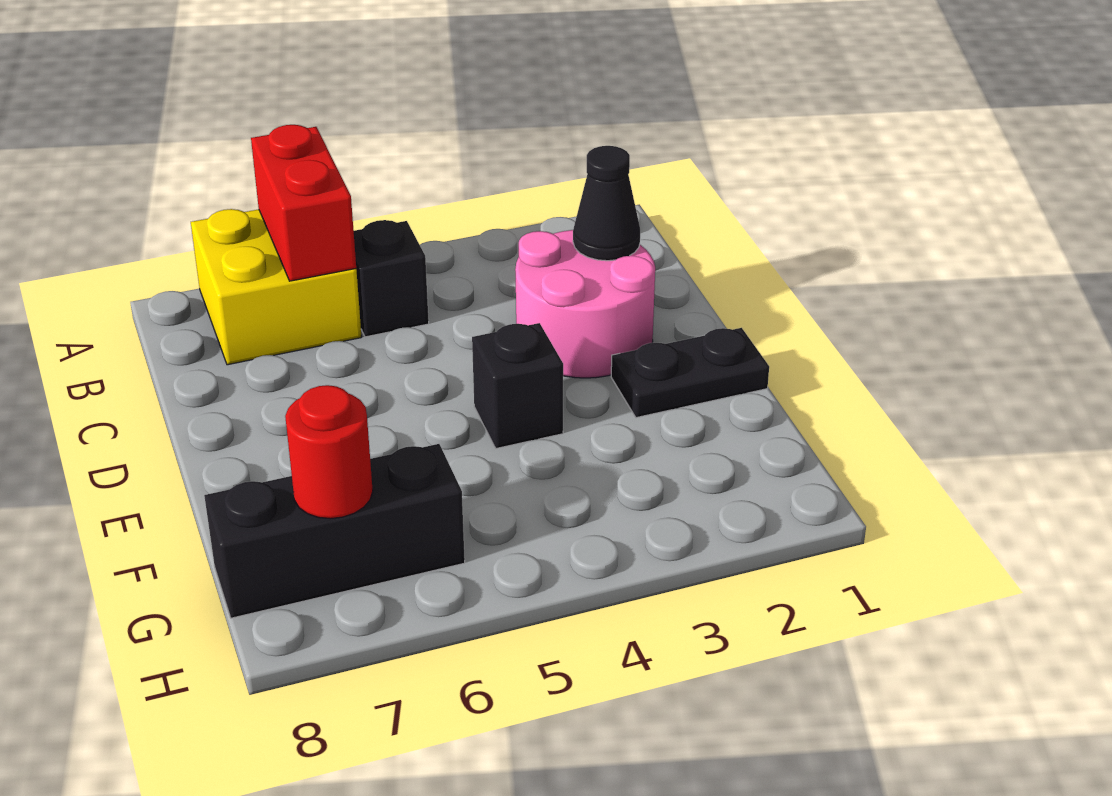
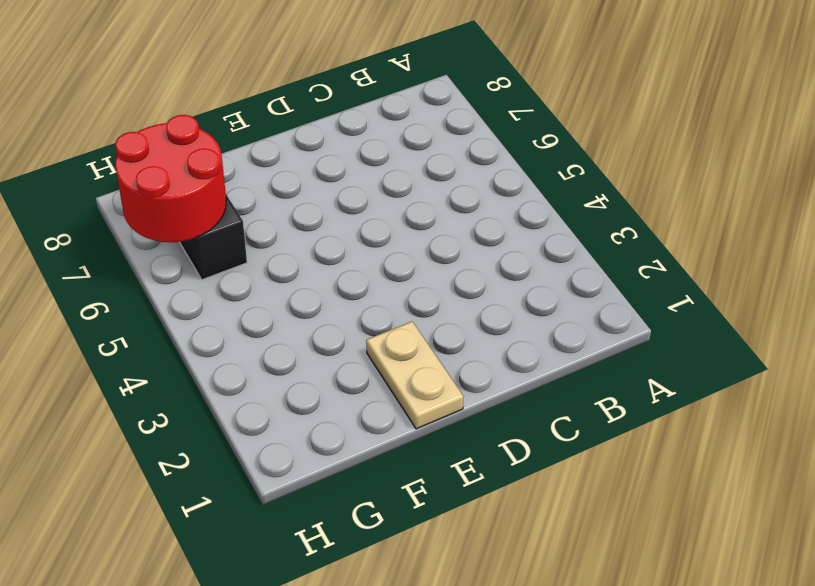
tan 1x2 plate [366,322,464,429] -> black 1x2 plate [611,328,769,418]
red 2x2 round brick [115,115,226,242] -> red 1x1 round brick [285,385,373,519]
none -> yellow 2x2 brick [191,209,361,365]
none -> black 1x1 brick [354,220,429,337]

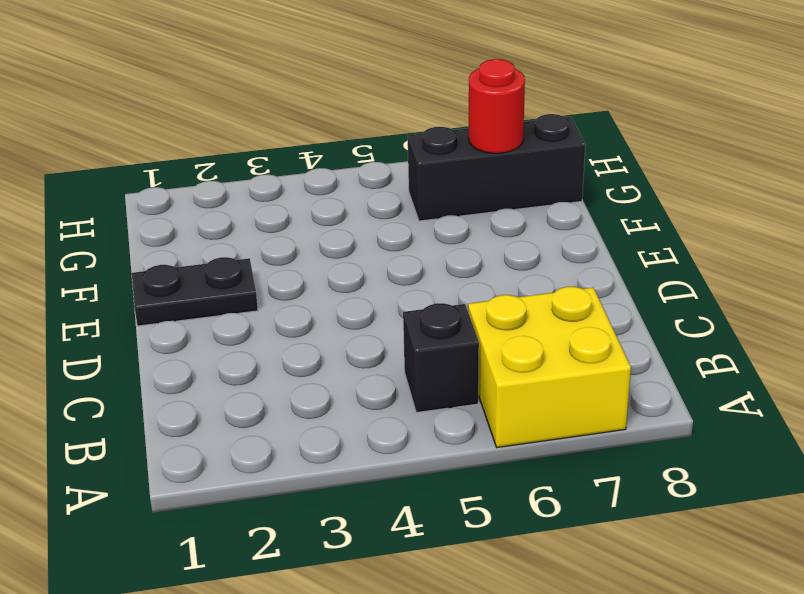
none -> pink 2x2 round brick [515,230,655,378]
none -> black 1x1 brick [472,323,563,448]

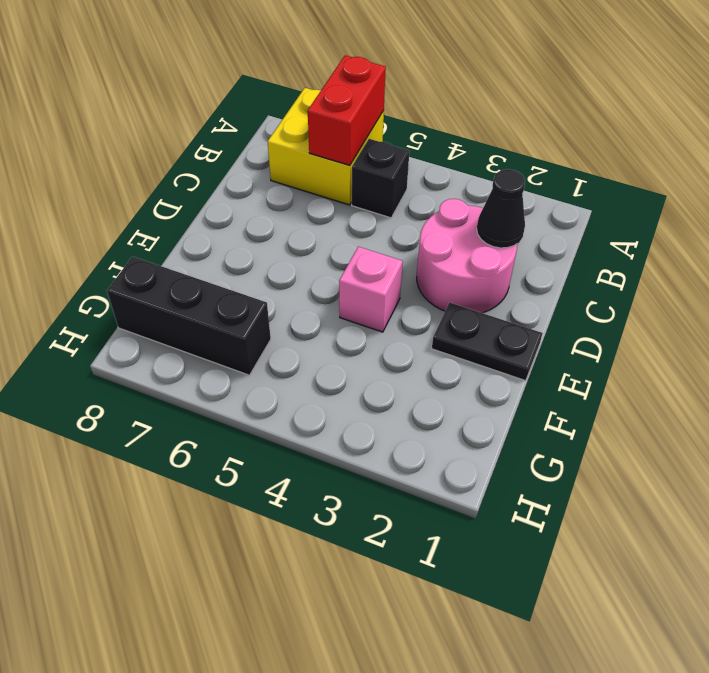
pink 1x1 brick [339,247,403,332] -> black 1x1 brick [472,323,563,448]
none -> red 1x1 round brick [285,385,373,519]

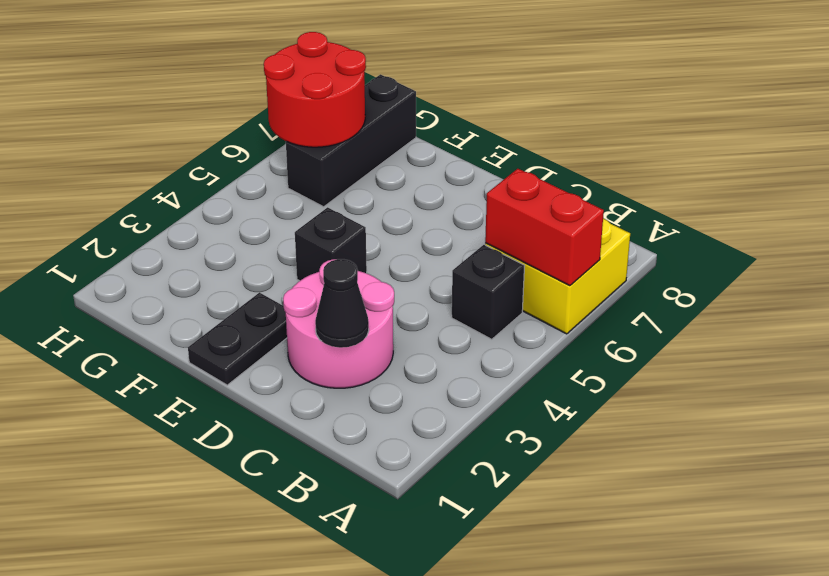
red 2x2 round brick [264,32,366,147] -> red 1x1 round brick [285,385,373,519]

